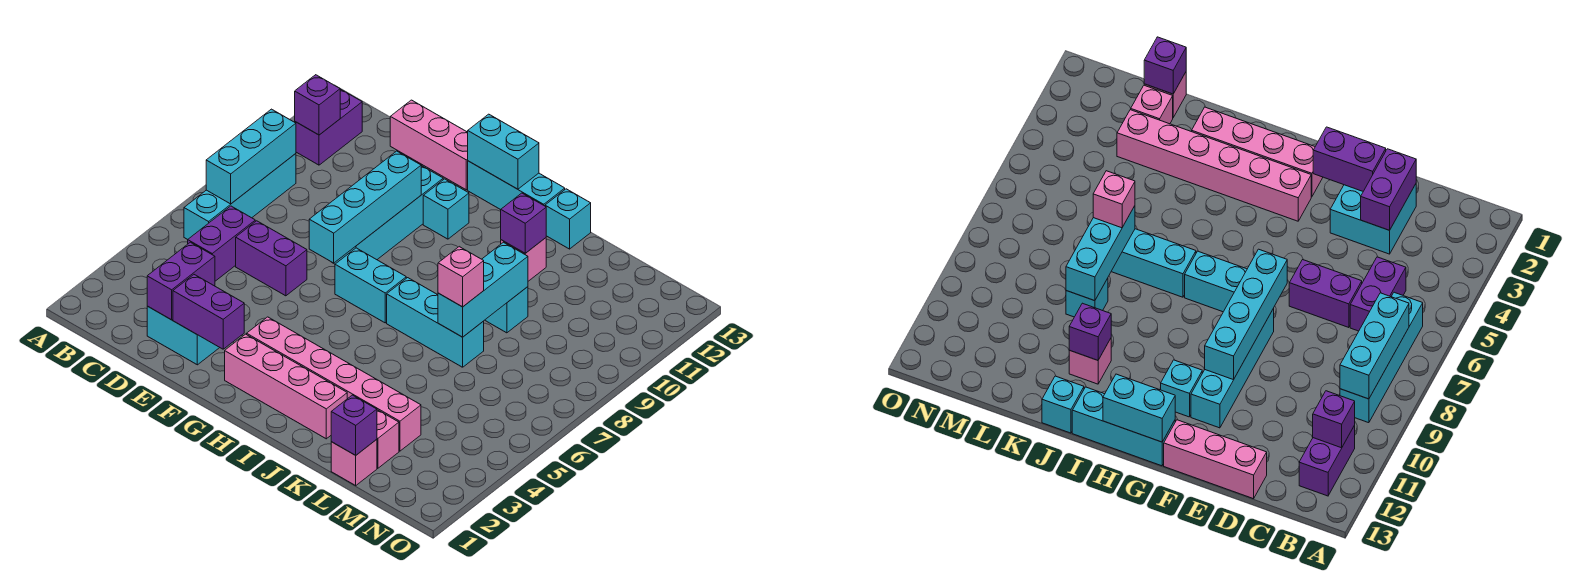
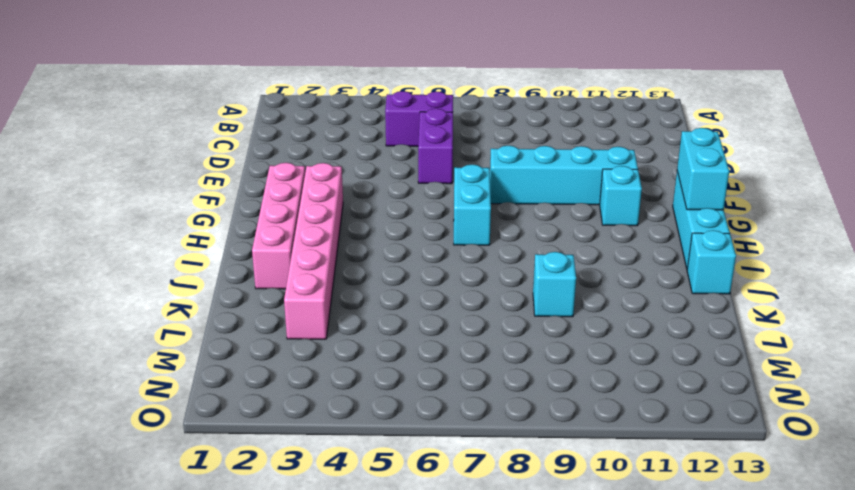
none -> cyan 1x4 brick [184,154,296,239]
none -> purple 1x2 brick [295,89,362,165]
none -> cyan 2x2 brick [147,306,220,365]

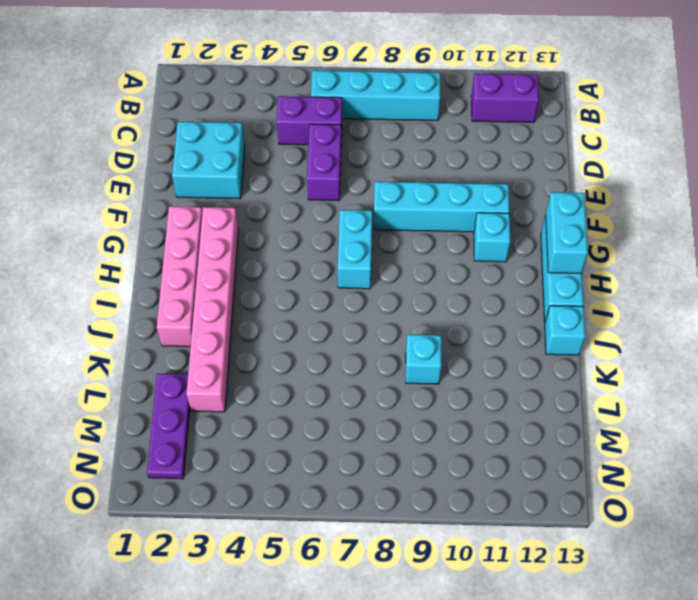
purple 1x3 plate [147,374,190,479] -> pink 1x1 brick [377,410,399,468]
none -> pink 1x3 brick [390,100,468,190]
none -> cyan 1x3 brick [387,278,484,367]
none -> pink 1x1 brick [501,238,546,281]

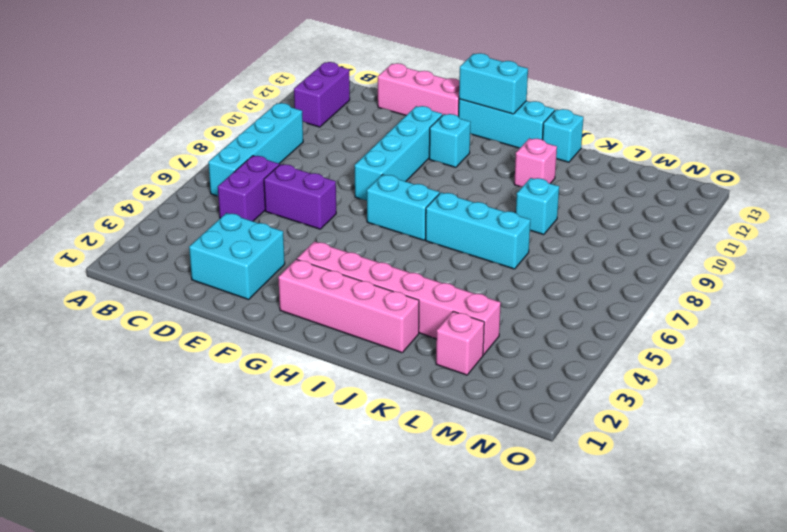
none -> pink 1x1 brick [331,439,377,485]
none -> cyan 1x3 brick [206,109,296,204]
none -> purple 1x1 brick [295,75,340,135]

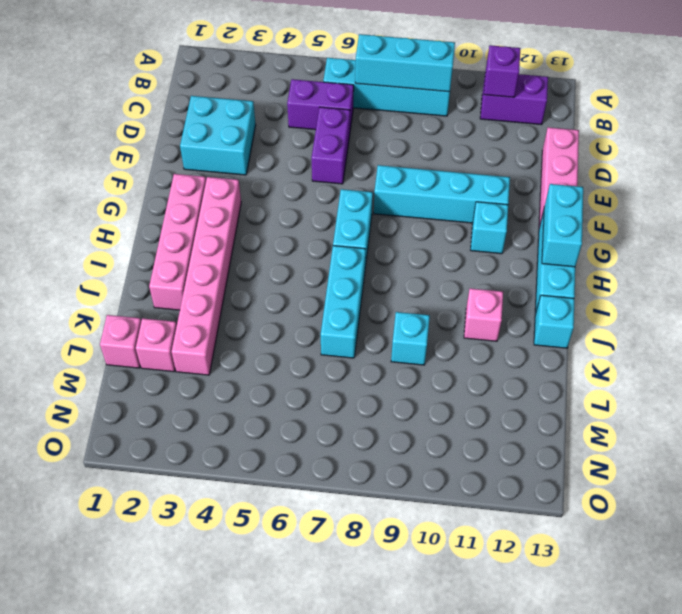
none -> purple 1x2 brick [147,242,215,320]
none -> purple 1x2 brick [173,275,244,349]
none -> cyan 1x4 brick [309,151,421,263]

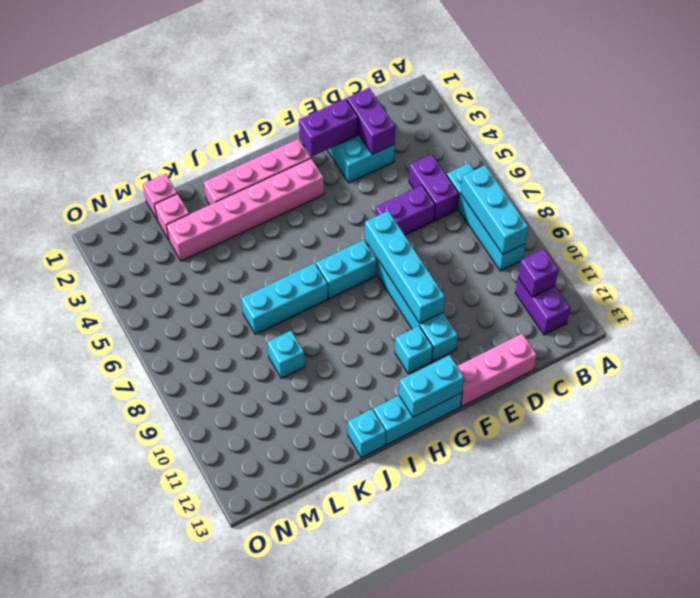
none -> pink 1x1 brick [501,238,546,281]
none -> purple 1x1 brick [501,193,546,253]
none -> cyan 1x3 brick [438,242,528,337]

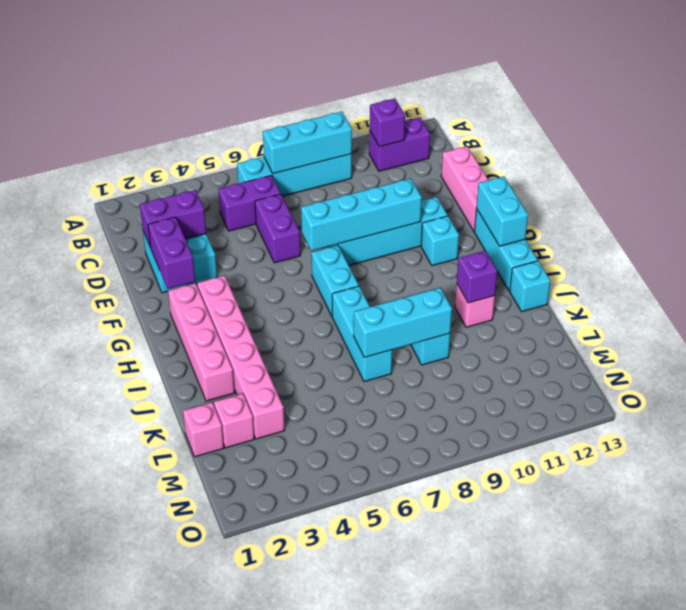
none -> purple 1x1 brick [331,395,377,455]
none -> pink 1x1 brick [438,247,484,307]

